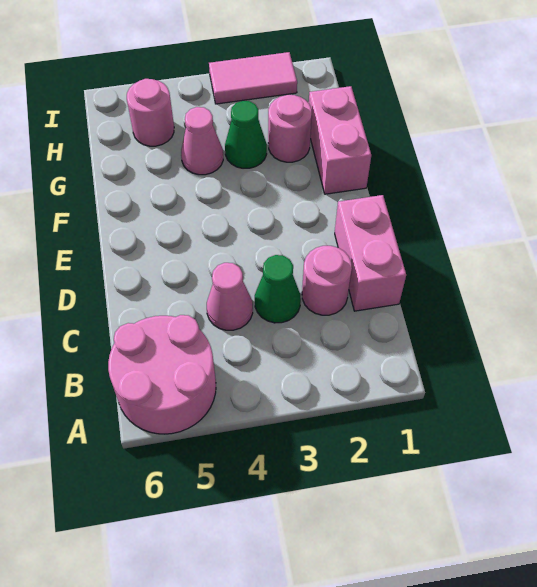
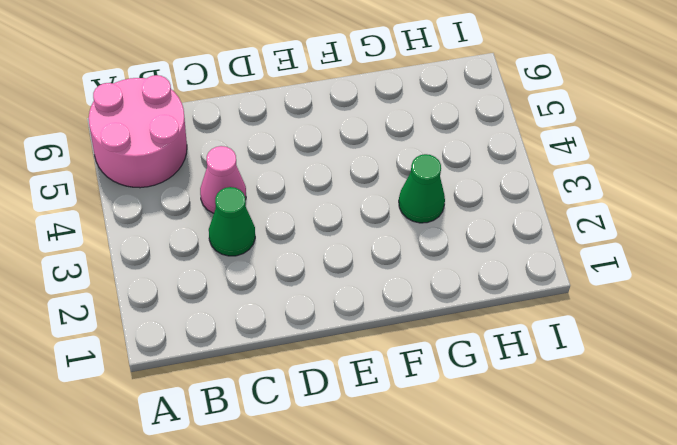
none -> pink 1x2 brick [335,195,406,311]
none -> pink 1x1 round brick [302,246,352,315]

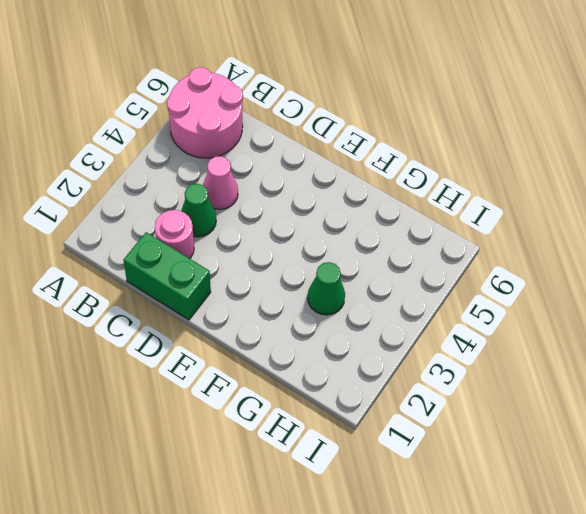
green 1x2 brick [123,232,211,320] -> pink 1x2 brick [335,195,406,311]
none -> pink 1x2 brick [309,86,371,194]
none -> pink 1x1 round brick [268,95,312,162]

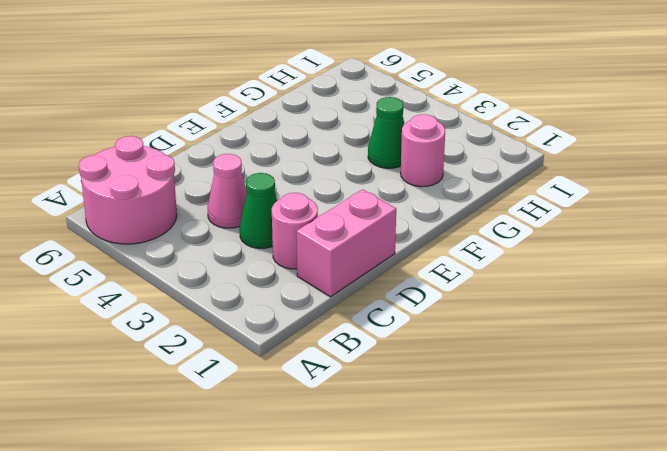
none -> pink 1x2 brick [309,86,371,194]
none -> pink 1x1 cone [181,107,223,175]

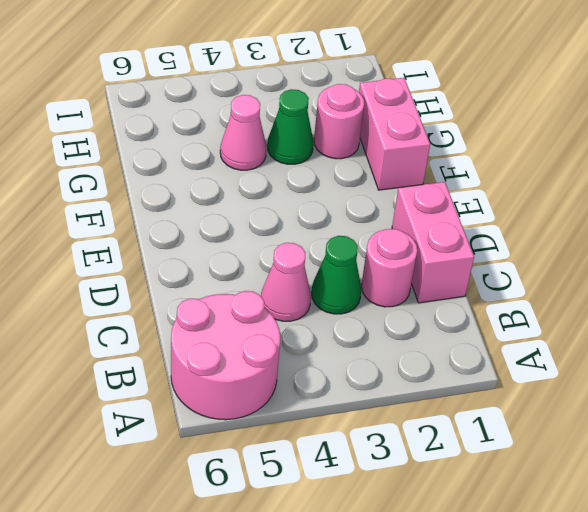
none -> pink 1x1 round brick [127,79,174,146]
none -> pink 1x2 tile [209,52,297,104]

